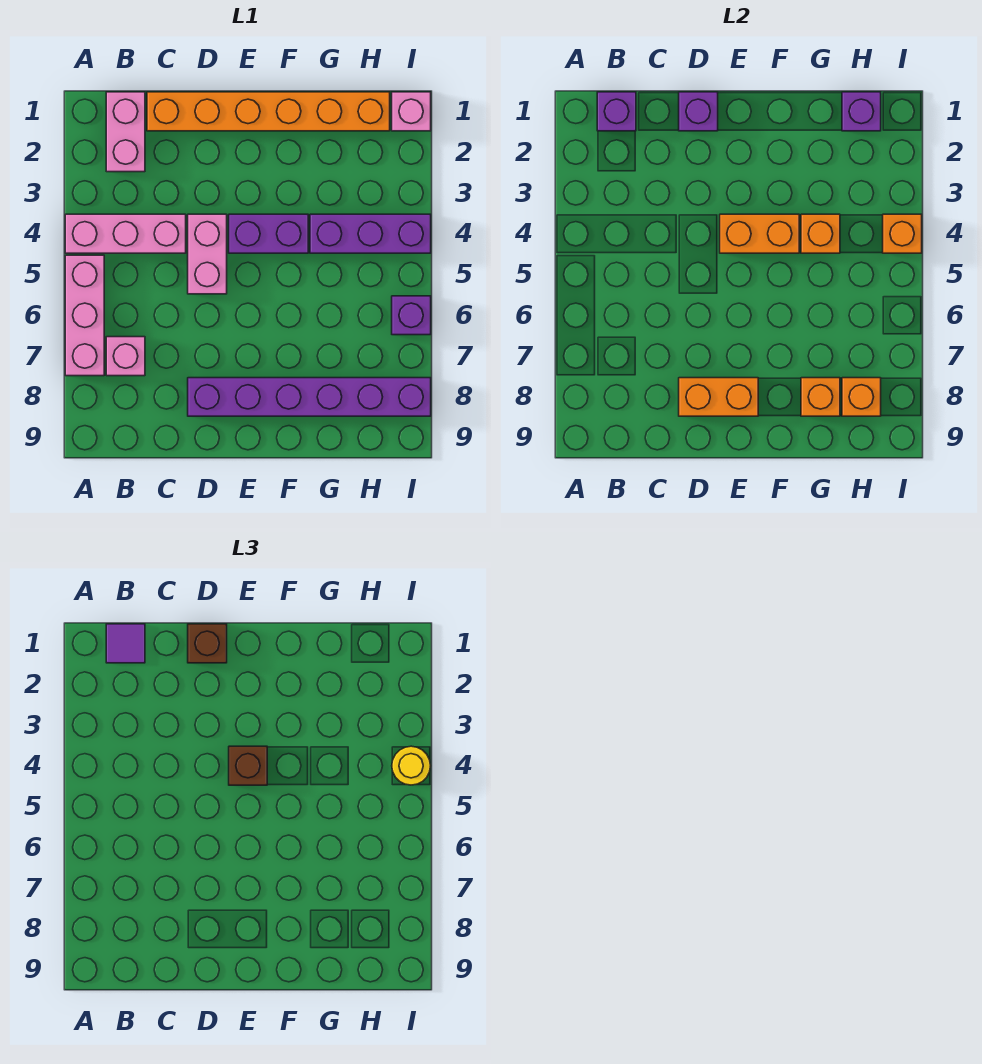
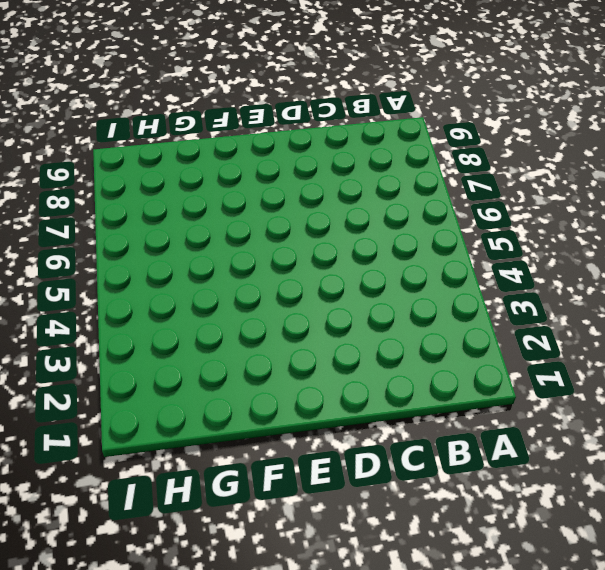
none -> pink 1x3 brick [65,214,186,253]
none -> pink 1x3 brick [65,255,104,376]
none -> pink 1x2 brick [106,92,145,172]

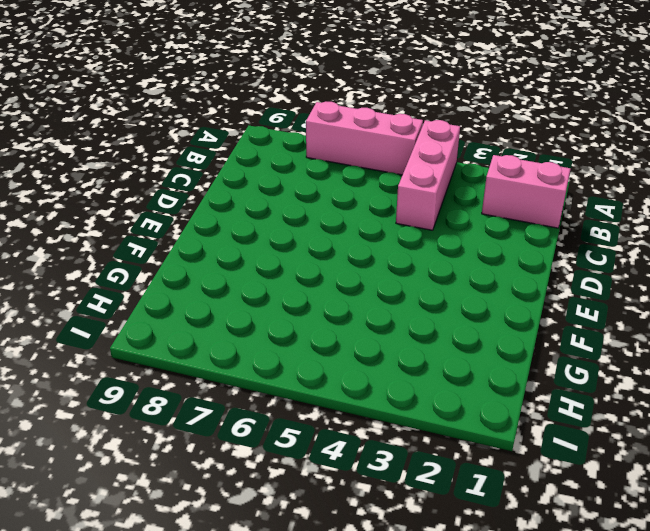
none -> pink 1x1 brick [106,337,145,376]
none -> orange 1x6 brick [147,92,390,131]
none -> pink 1x2 brick [188,214,227,294]

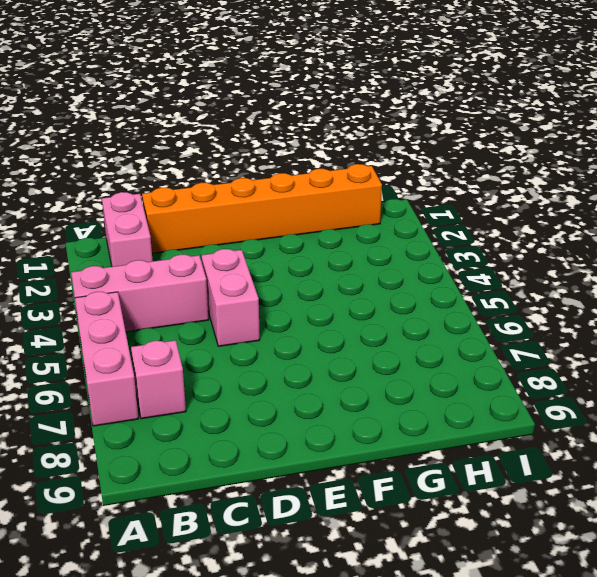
none -> purple 1x6 brick [188,378,431,416]
none -> purple 1x2 brick [229,214,308,253]
none -> purple 1x3 brick [310,214,431,253]

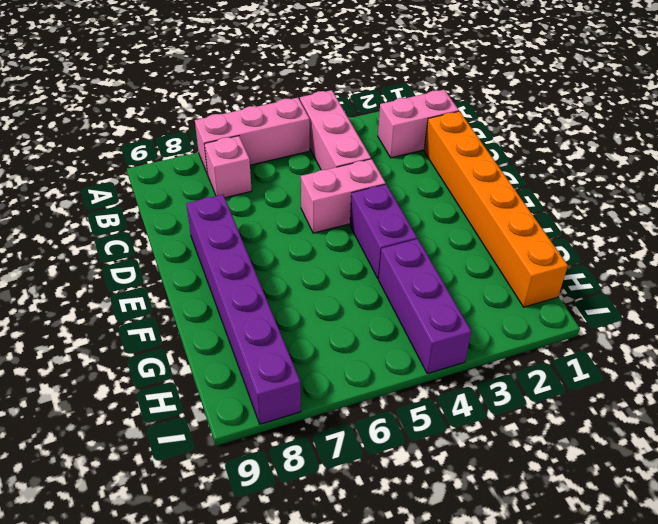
none -> pink 1x1 brick [392,92,431,131]
none -> purple 1x1 brick [392,296,431,335]
none -> purple 1x1 brick [597,92,636,131]

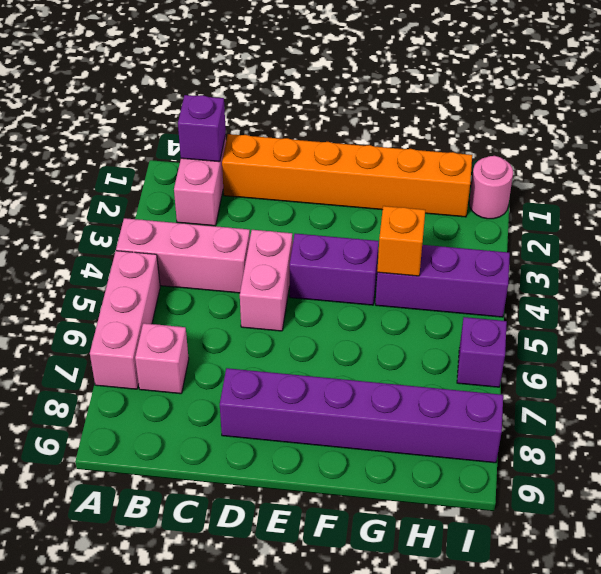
pink 1x1 round brick [469,156,513,219] -> pink 1x1 brick [392,92,431,131]
none -> purple 1x1 brick [679,92,718,131]
none -> orange 1x2 brick [679,378,758,416]
none -> orange 1x2 brick [720,214,799,253]

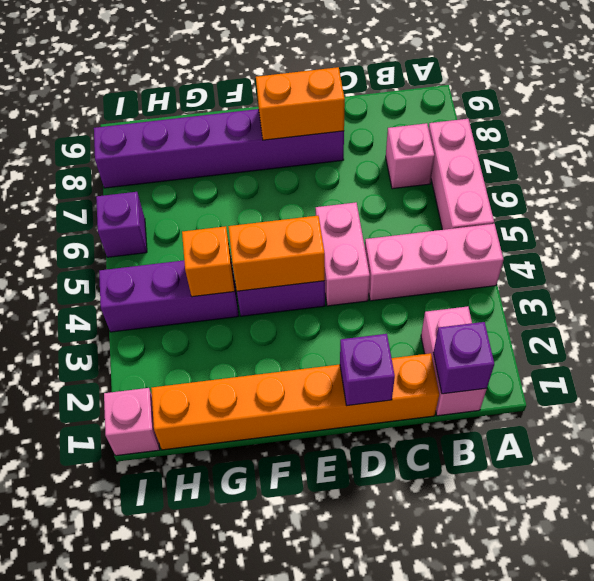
none -> orange 1x1 brick [801,378,840,416]
none -> purple 1x1 brick [842,92,881,131]
none -> orange 1x1 brick [842,378,881,416]

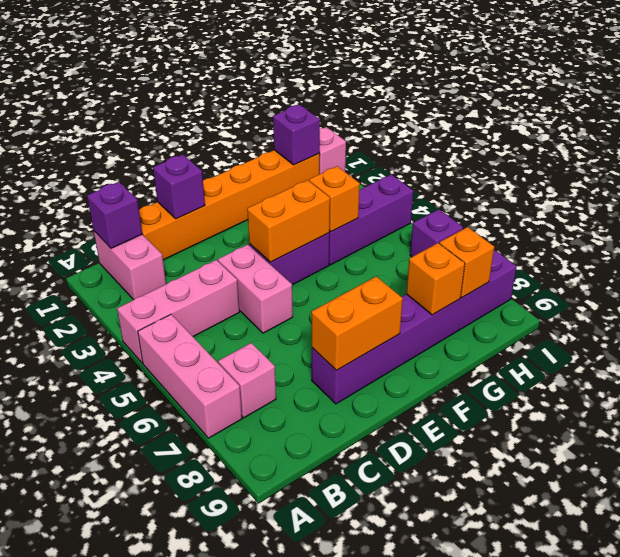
none -> orange 1x1 brick [883,214,922,253]
none -> purple 1x1 tile [106,624,145,663]
none -> brown 1x1 brick [188,624,227,663]

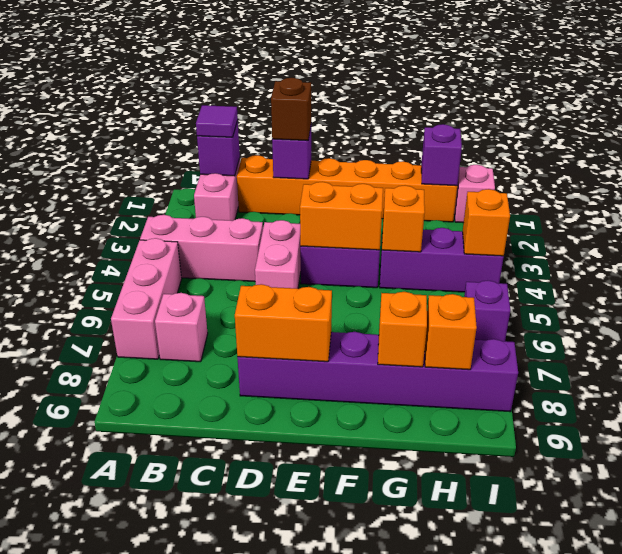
none -> brown 1x1 brick [229,746,267,785]
none -> yellow 1x1 round brick [392,746,431,785]

